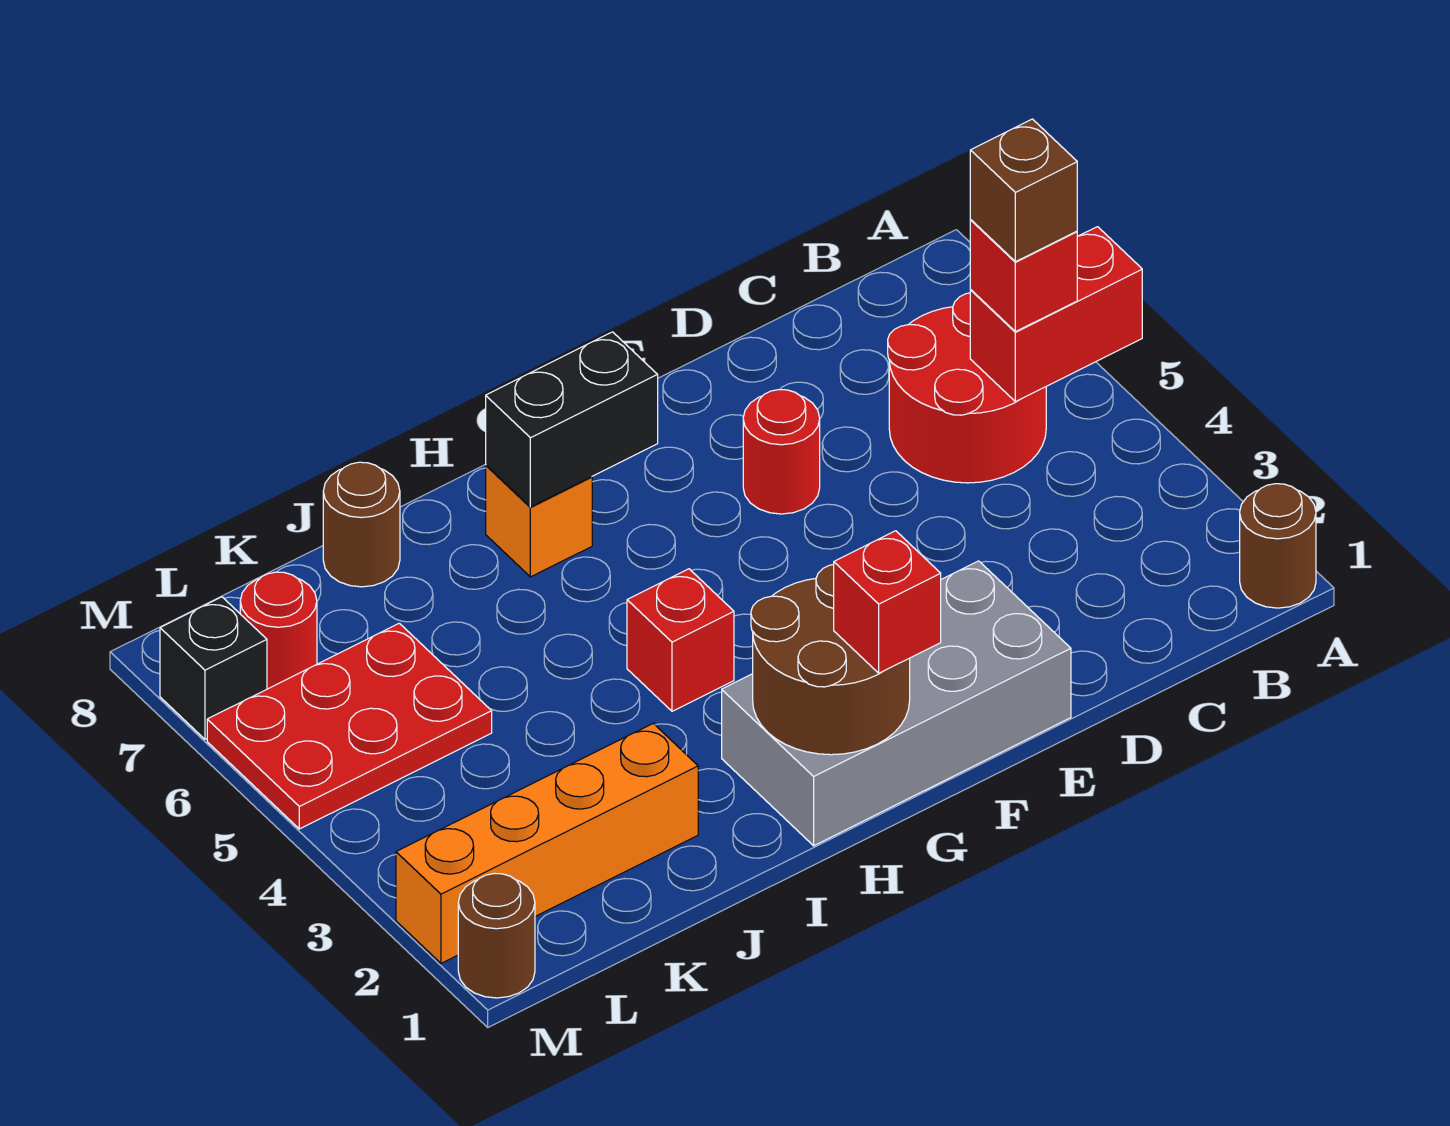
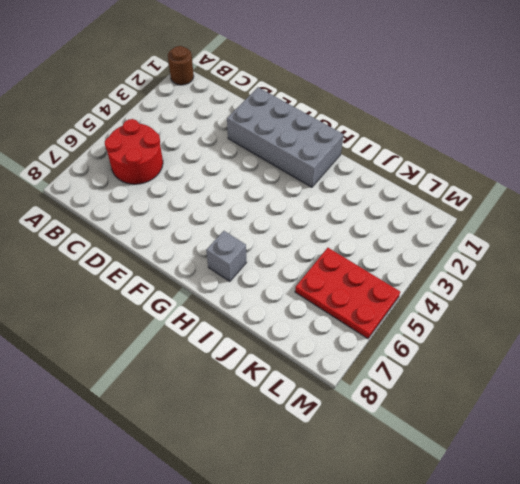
grey 1x1 brick [206,231,246,281] -> orange 1x1 brick [486,465,592,577]
none -> red 1x1 round brick [743,390,820,514]
none -> red 1x1 brick [627,569,734,711]
none -> orange 1x4 brick [396,723,698,963]

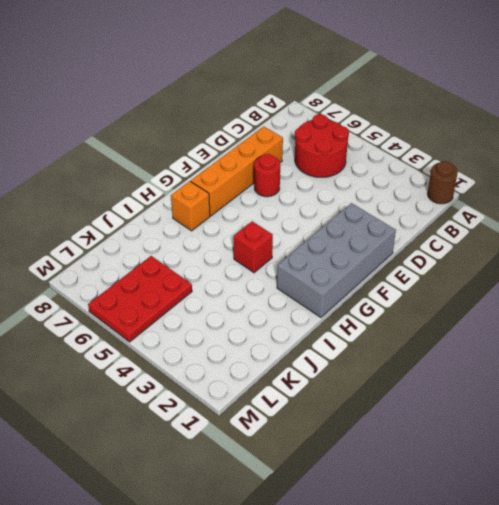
orange 1x4 brick [191,127,283,216] -> orange 1x4 brick moved to [396,723,698,963]
none -> brown 1x1 round brick [323,462,400,587]
none -> red 1x1 round brick [240,572,317,689]
none -> brown 1x1 round brick [458,873,535,998]

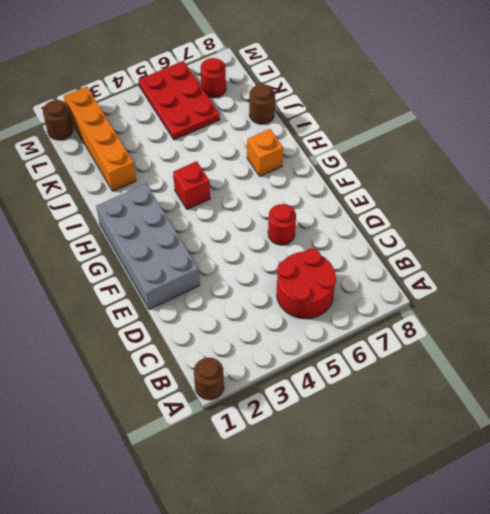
none -> black 1x1 brick [160,597,267,739]
none -> red 1x2 brick [970,227,1142,402]
none -> brown 2x2 round brick [751,565,910,755]

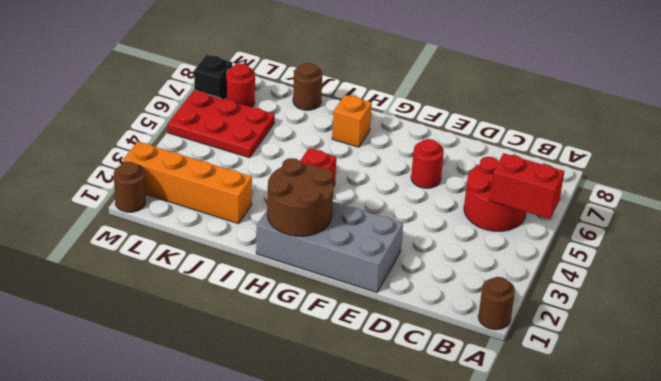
none -> black 1x2 brick [486,332,658,507]
none -> red 1x1 brick [970,220,1077,332]
none -> red 1x1 brick [834,531,941,673]

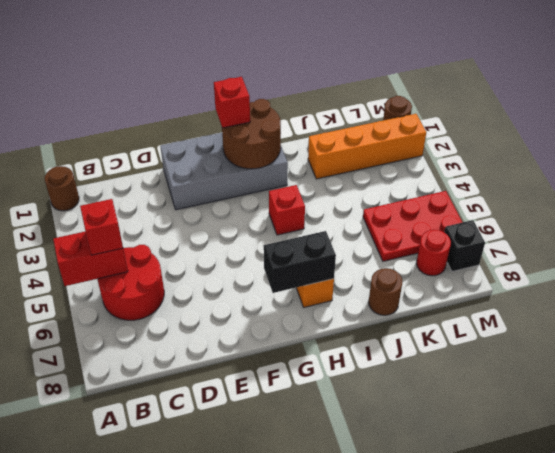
none -> red 1x1 round brick [743,390,820,514]
none -> brown 1x1 brick [970,119,1077,262]

